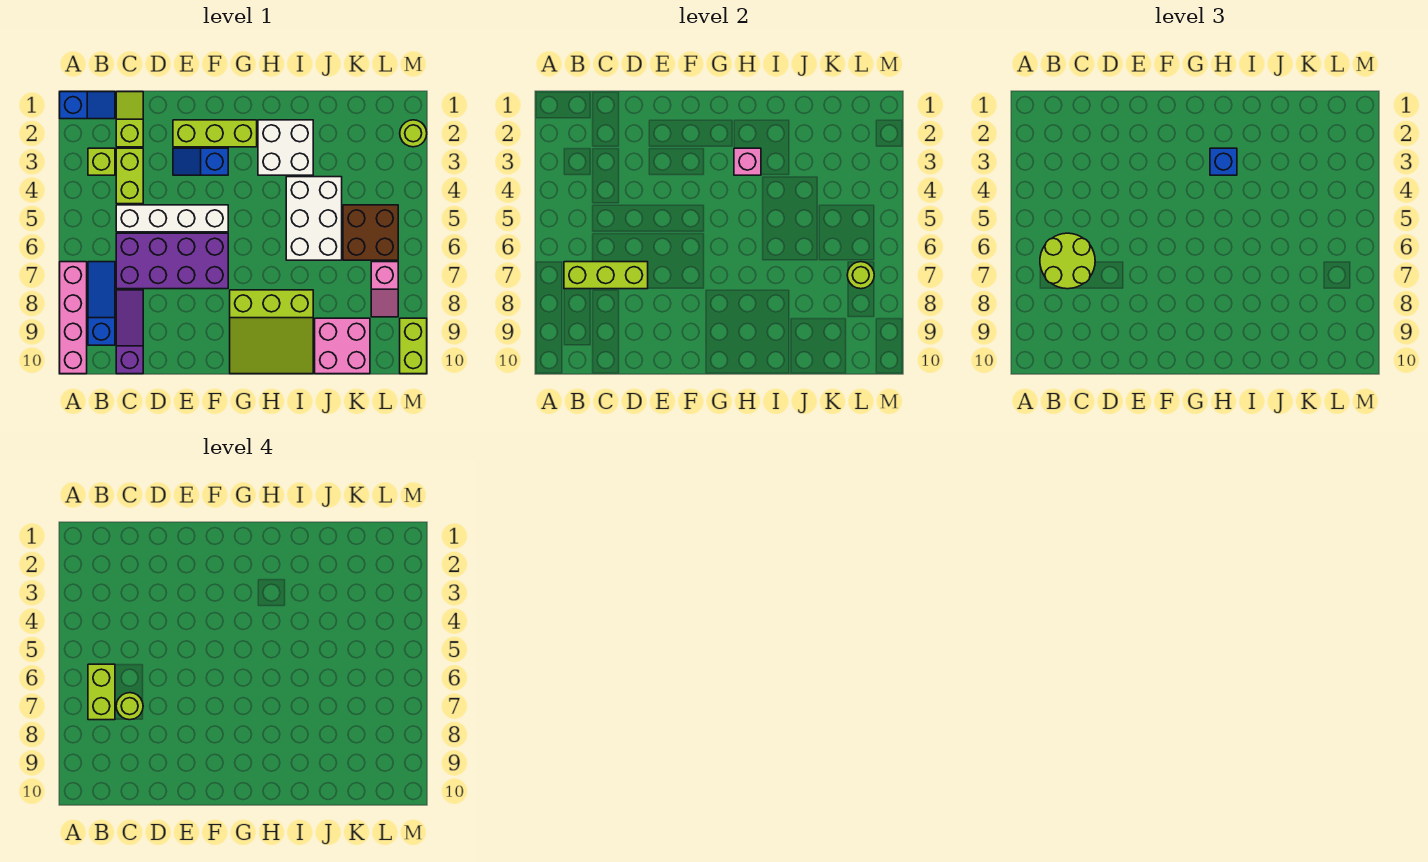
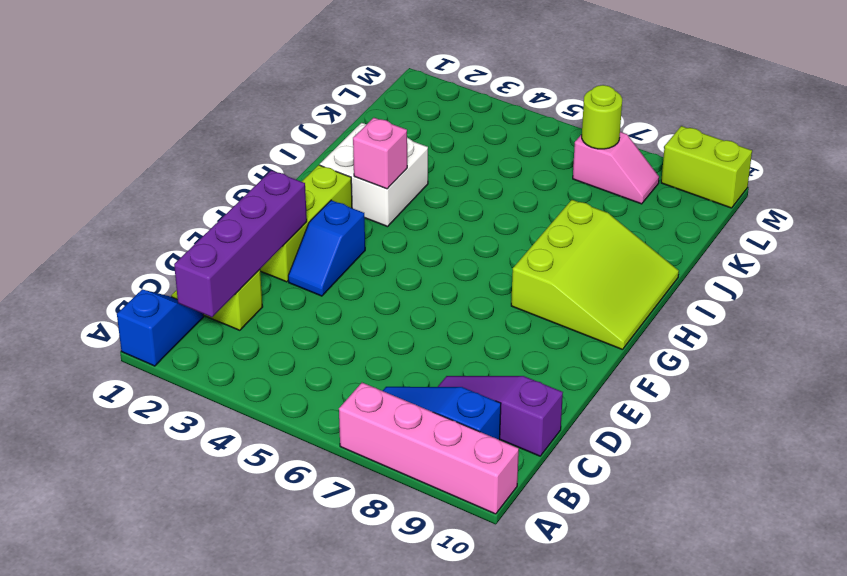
purple 1x4 brick [174,170,307,317] -> none
none -> lime 1x1 brick [88,148,115,175]
none -> lime 1x2 brick [116,148,143,204]
none -> white 1x4 brick [116,205,228,232]

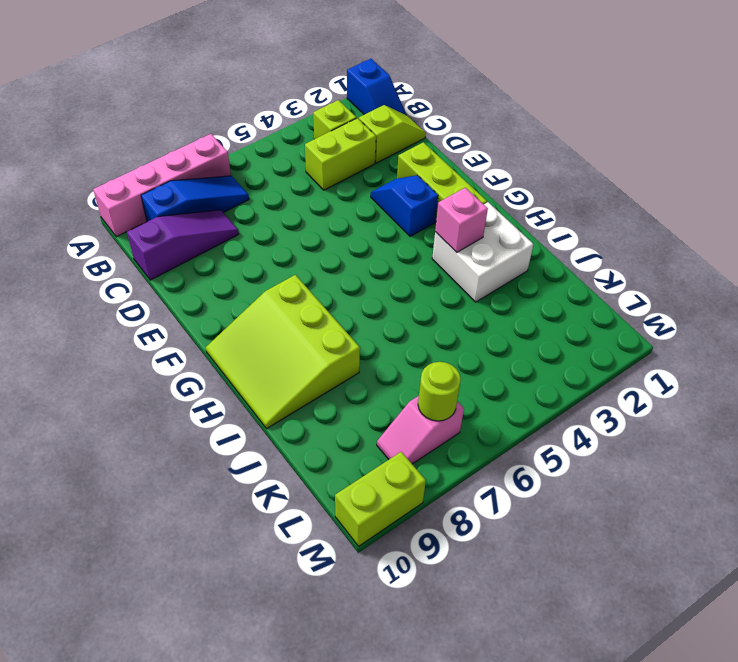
none -> white 1x4 brick [116,205,228,232]
none -> purple 2x4 brick [116,233,228,289]
none -> white 2x3 brick [286,177,342,260]

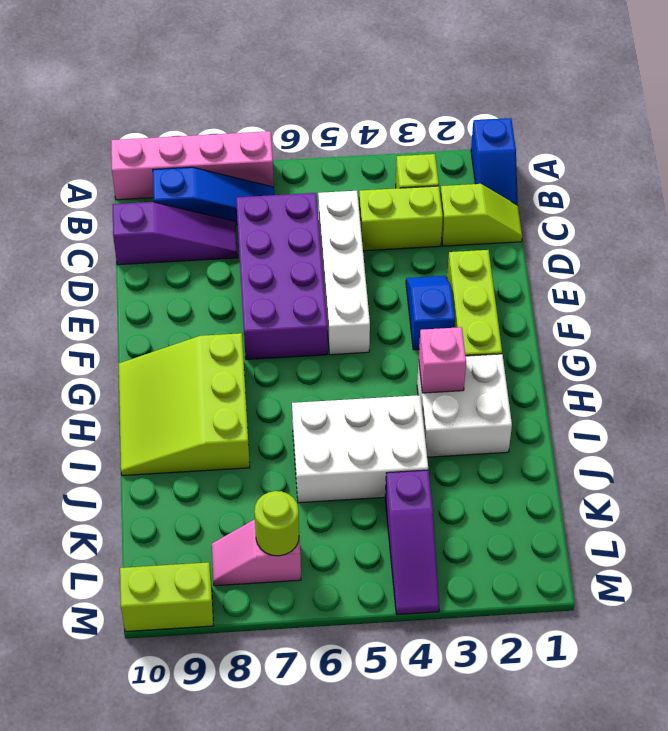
purple 1x3 slope [385,470,439,614] -> none
none -> pink 2x2 brick [315,318,370,374]
none -> brown 2x2 brick [343,205,398,260]
none -> lime 1x1 round brick [400,120,427,147]

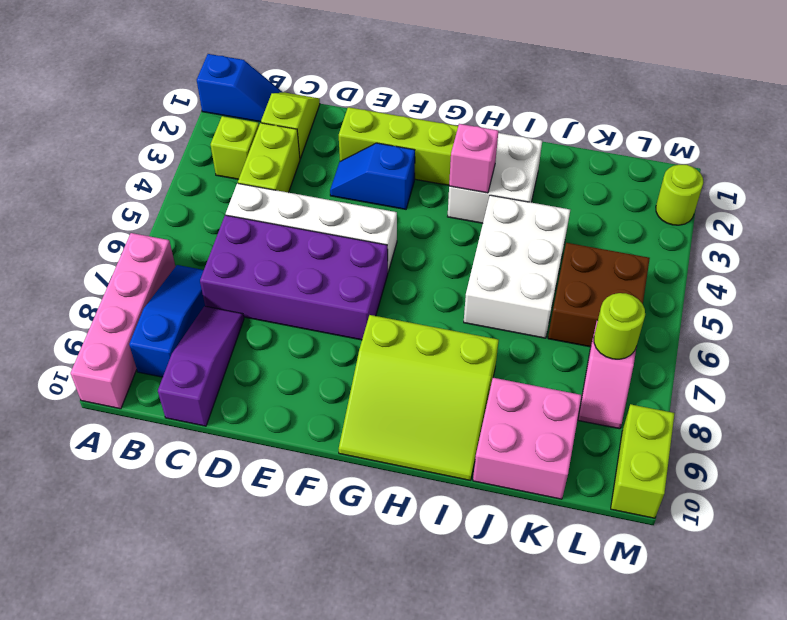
none -> lime 1x3 brick [564,262,648,289]
none -> lime 2x2 round brick [1040,233,1095,289]
none -> blue 1x1 brick [1210,148,1237,175]

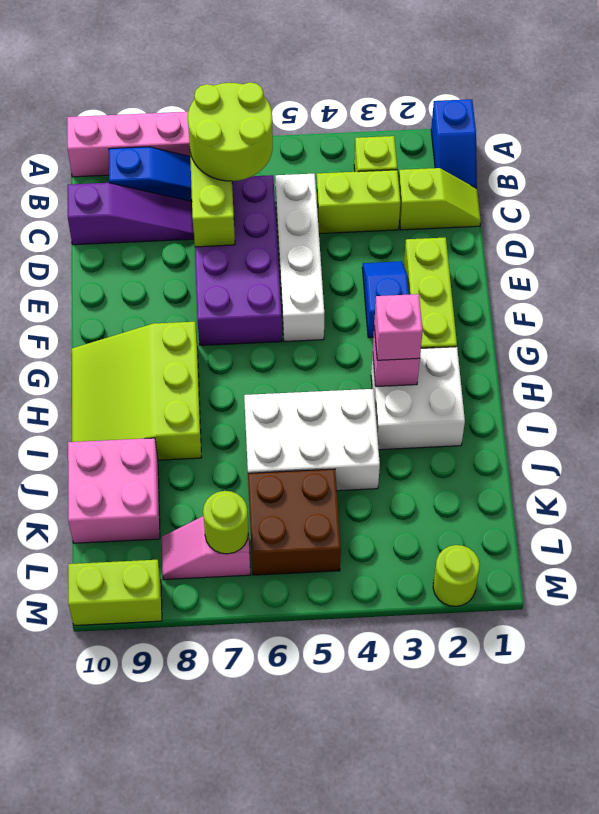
pink 1x1 brick [374,294,423,360] -> blue 1x1 brick [1210,148,1237,175]
none -> lime 1x2 brick [88,664,115,720]
none -> lime 1x1 round brick [116,693,143,720]

